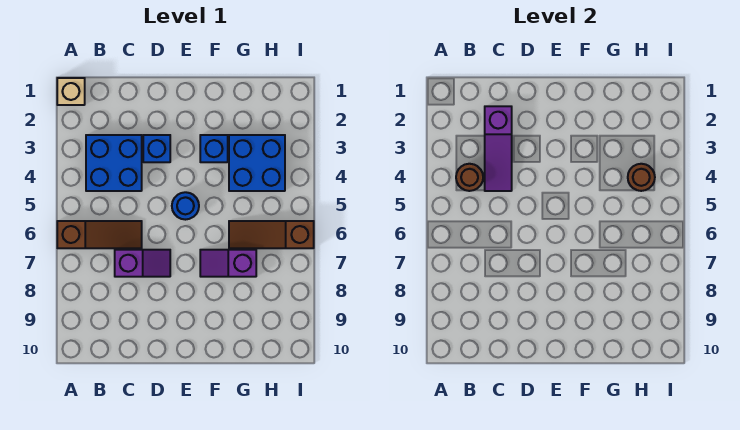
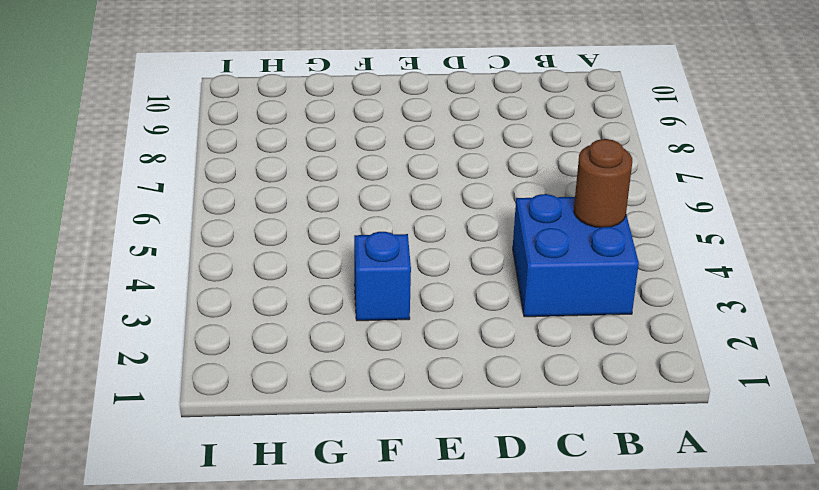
none -> tan 1x1 brick [57,78,85,105]
none -> brown 1x3 slope [57,221,142,248]
none -> purple 1x2 slope [115,250,170,277]

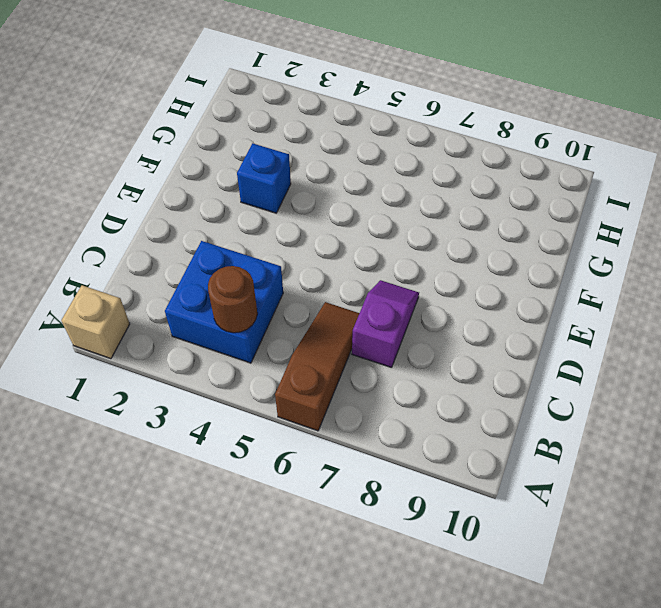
none -> blue 1x1 brick [143,135,170,162]
none -> blue 1x1 round brick [172,192,199,220]
none -> purple 1x2 slope [200,250,256,277]

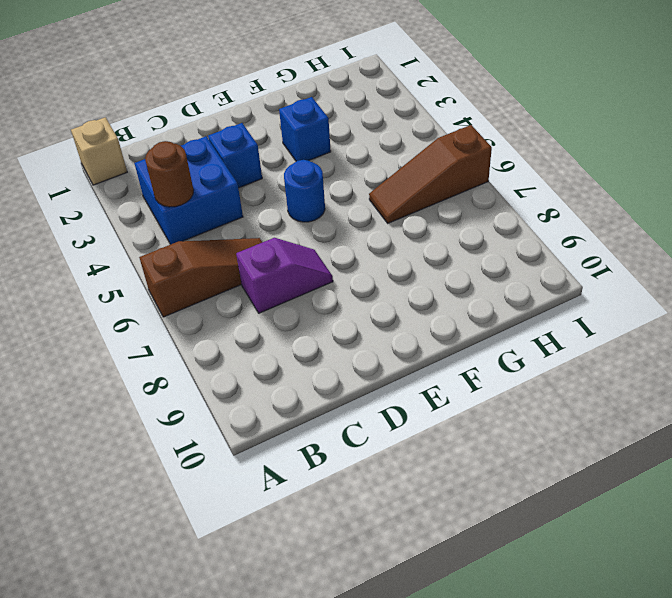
none -> purple 1x2 slope [200,250,256,277]
none -> blue 2x2 brick [229,135,285,191]
none -> purple 1x3 slope [485,106,512,191]

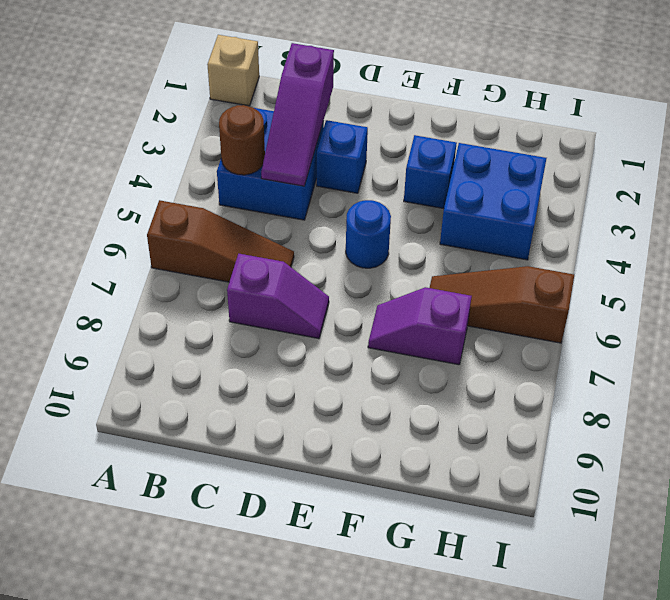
none -> brown 1x1 round brick [628,164,655,191]

